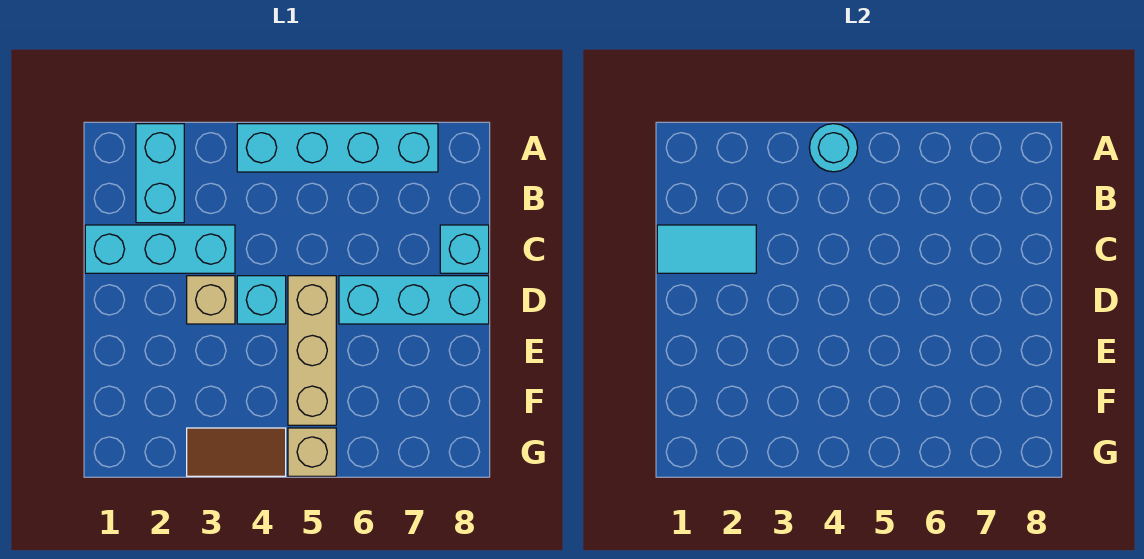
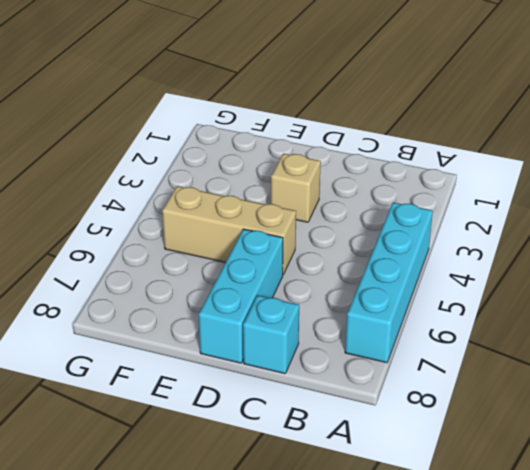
none -> cyan 1x2 brick [136,124,184,223]
none -> cyan 1x3 brick [85,225,235,273]
none -> cyan 1x1 brick [237,276,286,324]

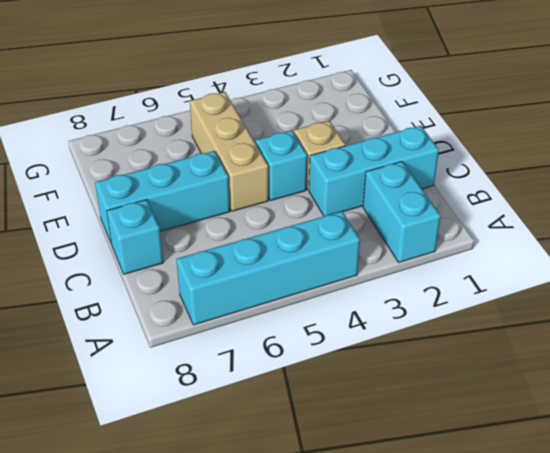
none -> brown 1x2 tile [187,428,286,476]
none -> tan 1x1 brick [288,428,336,476]
none -> cyan 1x1 round brick [809,124,858,172]

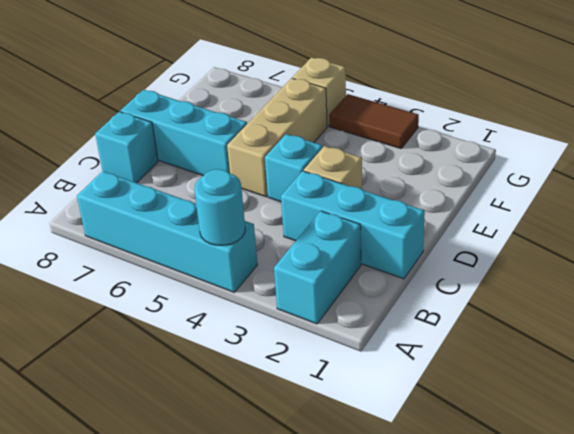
none -> cyan 1x2 tile [657,225,756,273]

